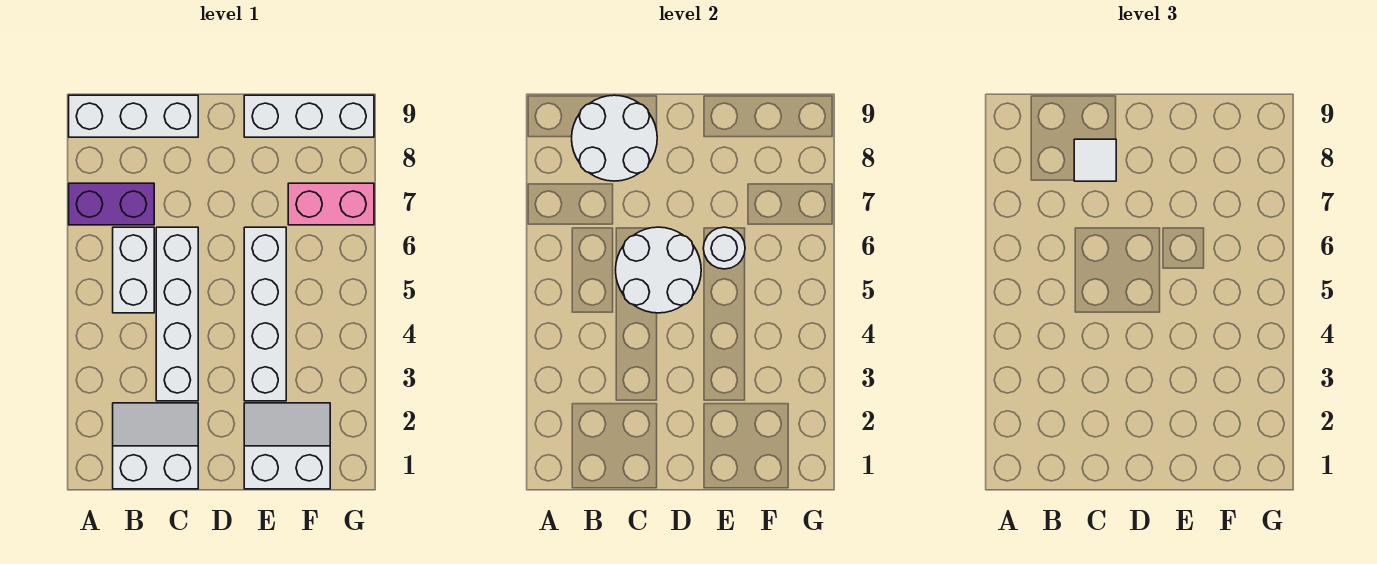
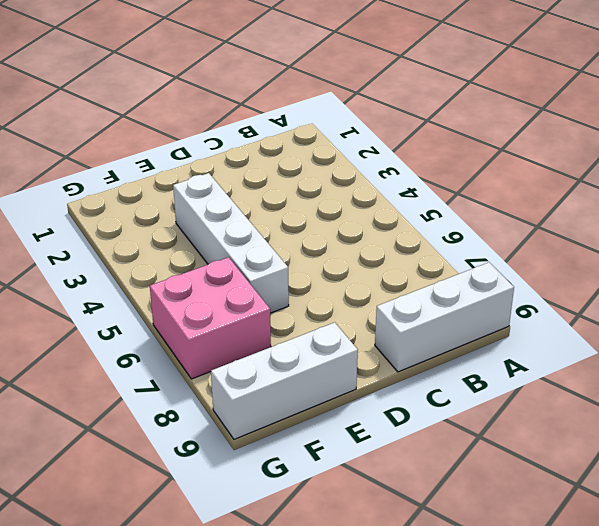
pink 2x2 brick [150,257,271,379] -> pink 1x2 brick [288,183,374,225]
none -> purple 1x2 brick [69,183,154,225]
none -> white 2x2 slope [113,403,198,489]
none -> white 1x2 brick [113,227,154,313]

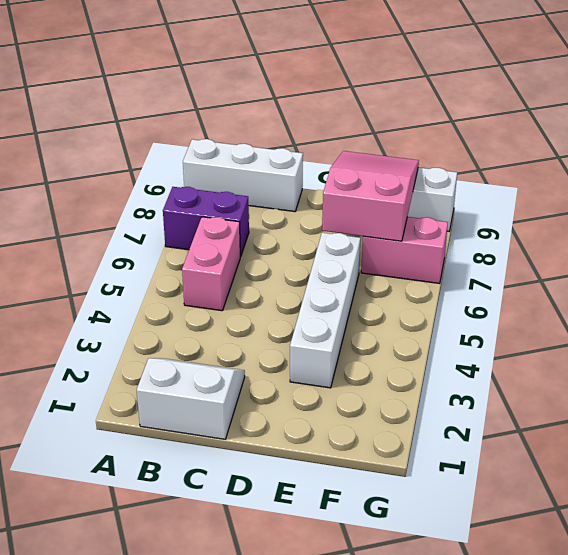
pink 1x2 brick [182,217,240,311] -> white 1x2 brick [113,227,154,313]
pink 2x3 slope [322,151,419,241] -> none
none -> white 1x4 brick [156,227,198,401]
none -> white 2x2 slope [244,403,330,489]
none -> white 2x2 round brick [572,95,657,181]

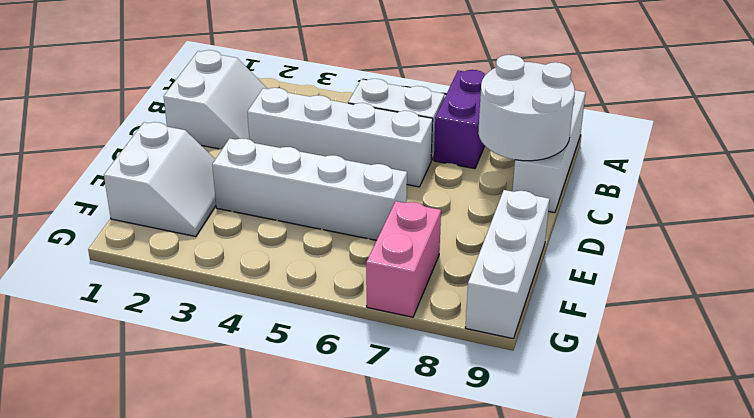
none -> white 2x2 round brick [616,227,701,313]
none -> white 1x1 round brick [703,227,745,269]
none -> white 1x1 tile [1074,139,1116,181]

